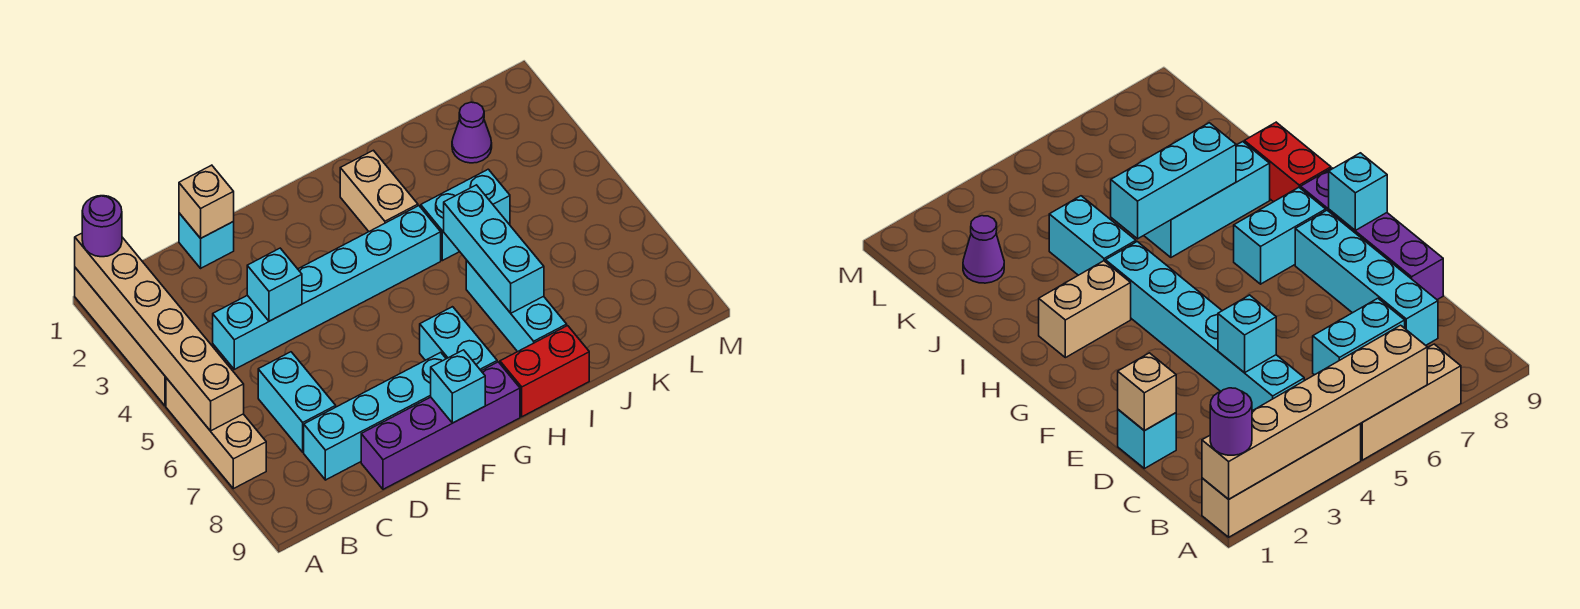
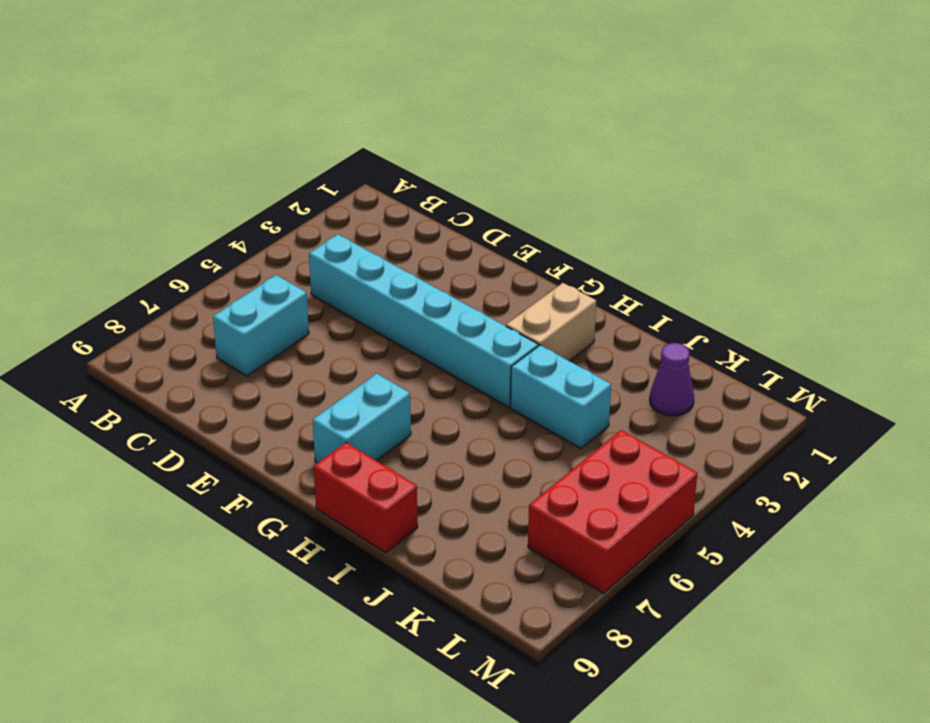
red 2x3 brick [528,430,697,593] -> none
none -> tan 1x4 brick [75,268,166,406]
none -> tan 1x3 brick [166,378,266,489]
none -> cyan 1x4 brick [304,352,446,480]

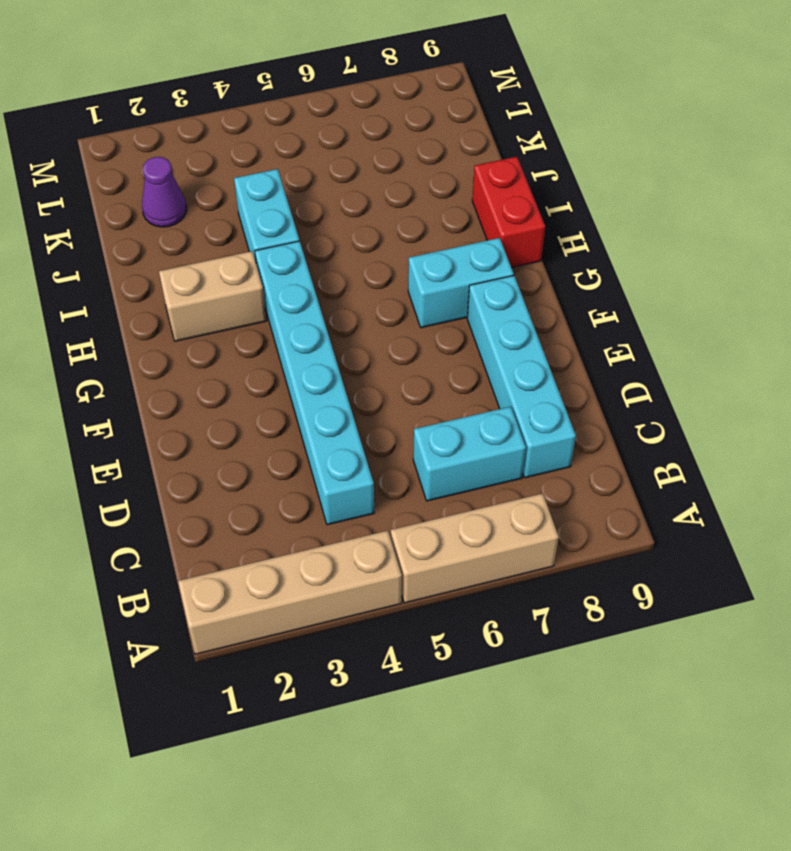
none -> cyan 1x1 brick [179,213,234,268]
none -> purple 1x4 brick [361,362,520,489]
none -> cyan 1x3 brick [466,260,567,352]

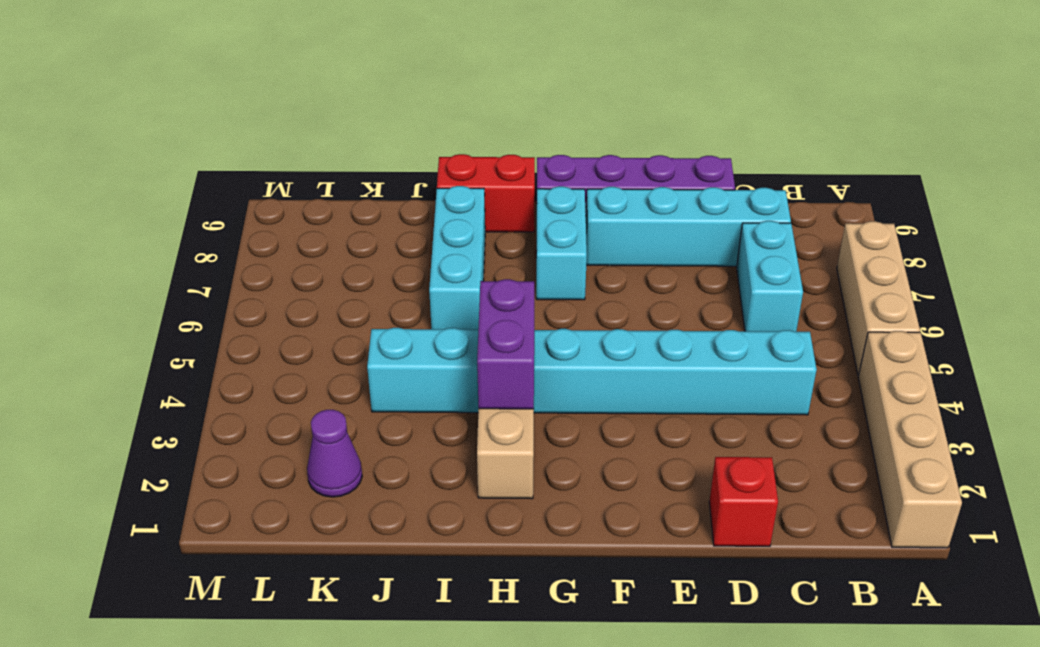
red 1x1 brick [709,457,778,546] -> cyan 1x1 brick [179,213,234,268]
purple 1x2 brick [477,279,534,409] -> none
none -> tan 1x6 brick [75,233,244,431]
none -> tan 1x1 brick [179,165,234,238]
none -> cyan 1x1 brick [247,248,302,321]

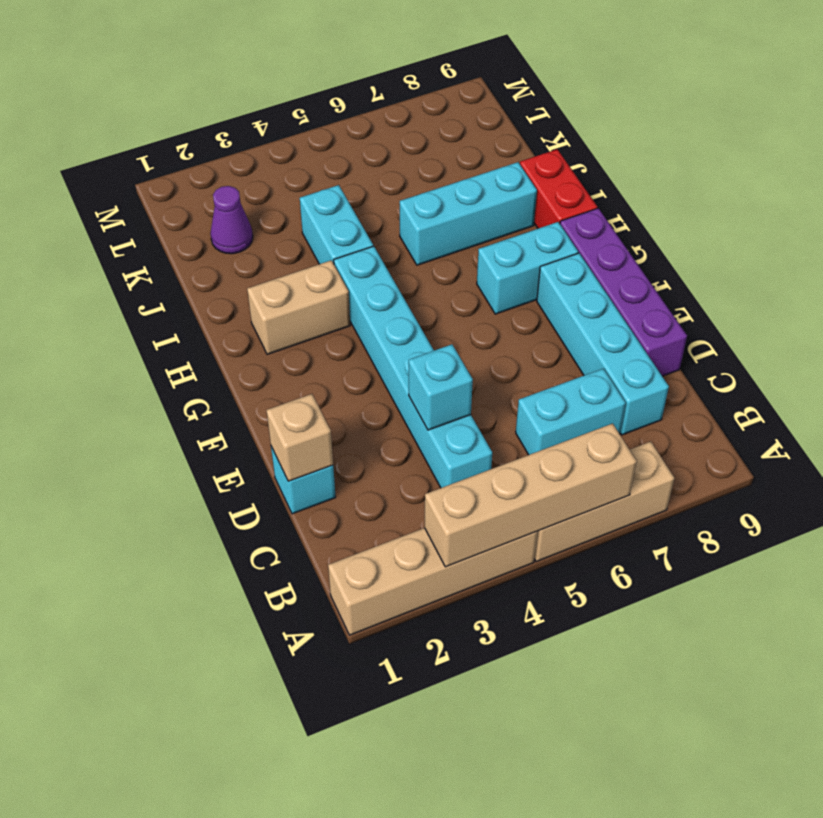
tan 1x4 brick [424,423,637,567] -> tan 1x6 brick [75,233,244,431]
none -> cyan 1x1 brick [431,350,485,423]
none -> cyan 1x3 brick [444,185,544,313]
none -> purple 1x1 round brick [82,196,122,257]

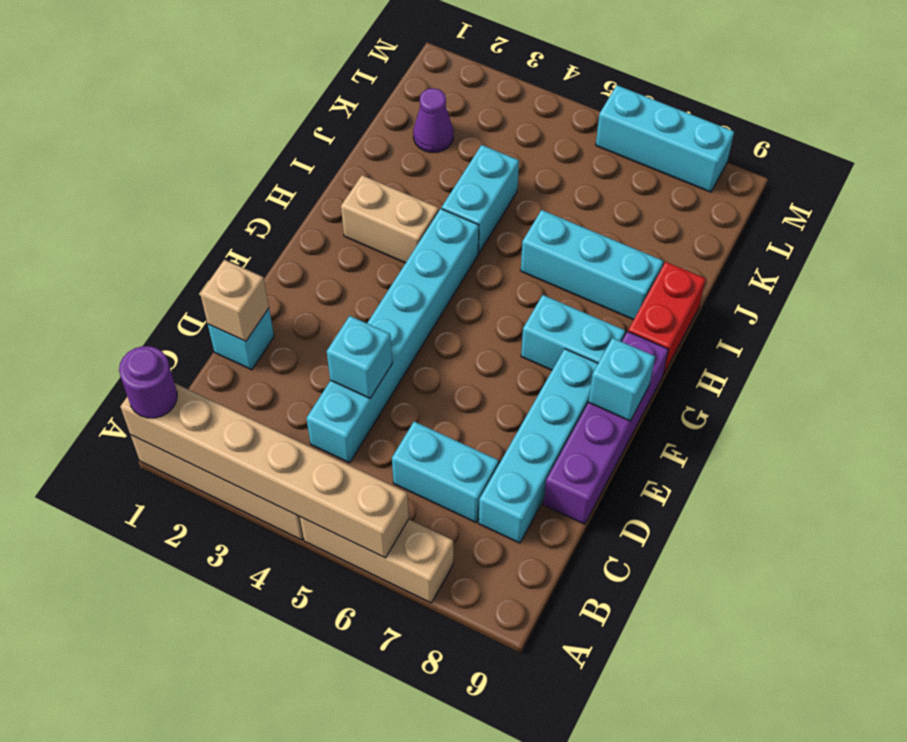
cyan 1x3 brick [596,85,734,192] -> cyan 1x3 brick moved to [444,185,544,313]

